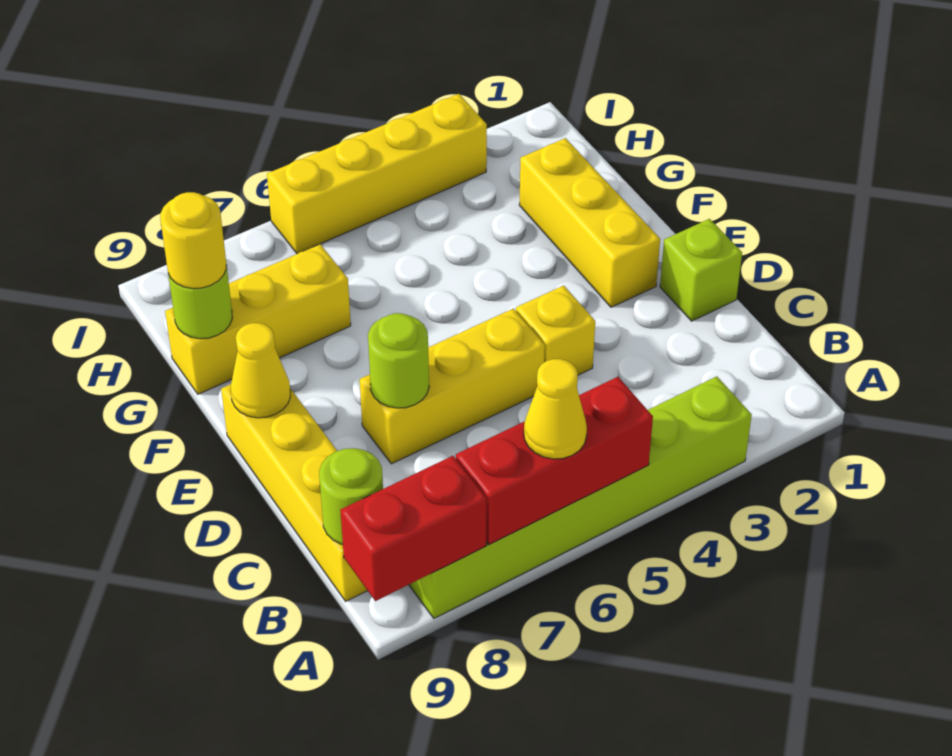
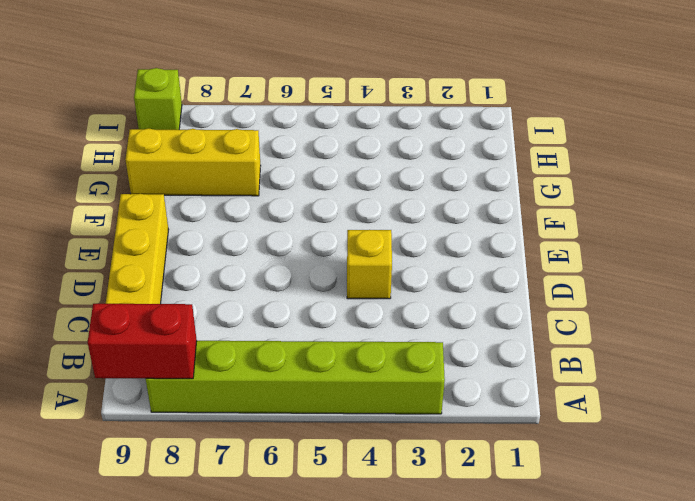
lime 1x1 brick [134,68,182,130] -> lime 1x1 brick moved to [660,219,742,321]
none -> yellow 1x3 brick [360,309,545,464]
none -> yellow 1x3 brick [519,138,660,307]
none -> yellow 1x4 brick [267,94,487,254]

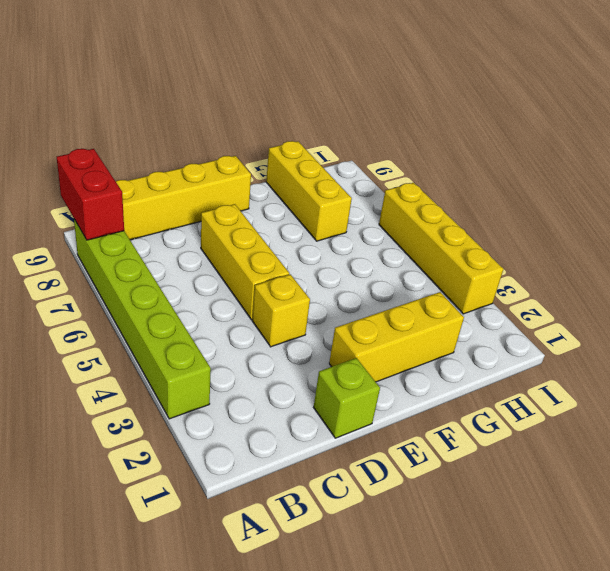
none -> red 1x3 brick [456,377,653,544]
none -> lime 1x1 round brick [319,448,383,544]
none -> lime 1x1 round brick [368,313,429,408]

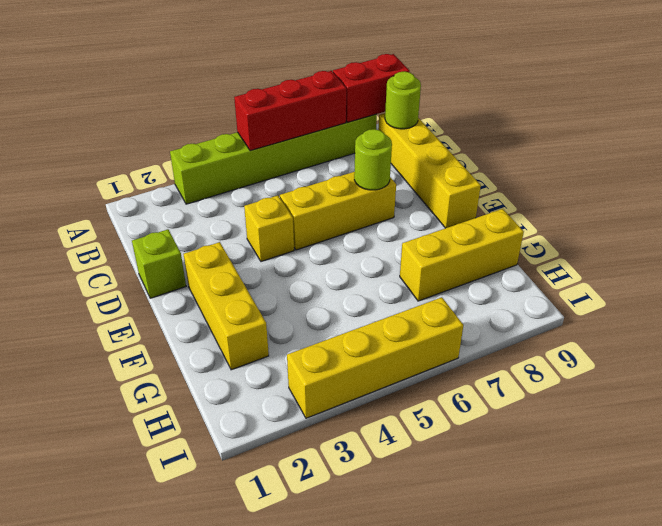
none -> yellow 1x1 cone [231,323,290,418]
none -> lime 1x1 round brick [168,265,232,339]
none -> yellow 1x1 cone [524,359,587,459]

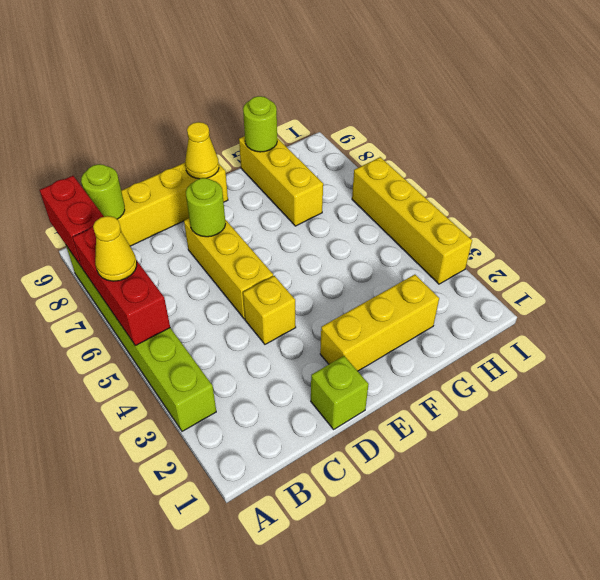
none -> yellow 1x1 round brick [160,192,226,289]

